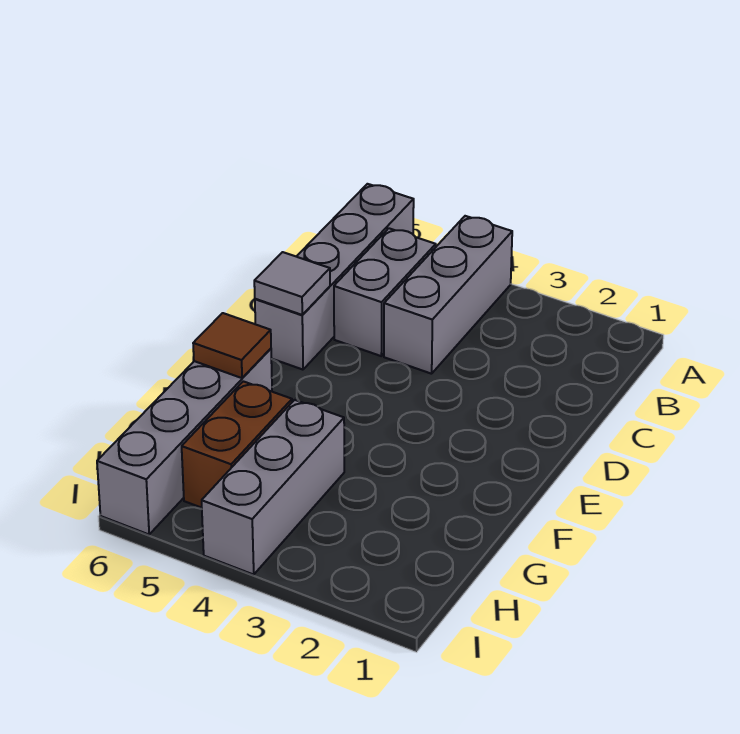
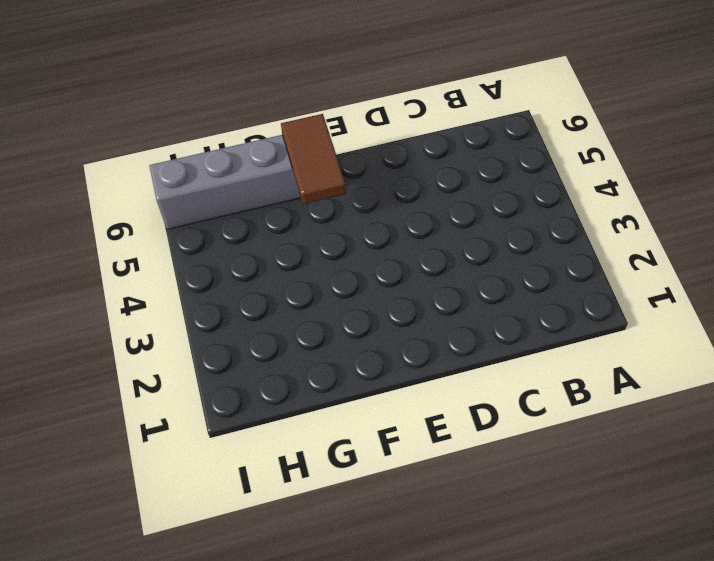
brown 1x2 tile [281,114,346,204] -> brown 1x1 tile [193,313,271,378]
none -> grey 1x3 brick [384,216,512,374]
none -> grey 1x4 brick [255,184,414,370]

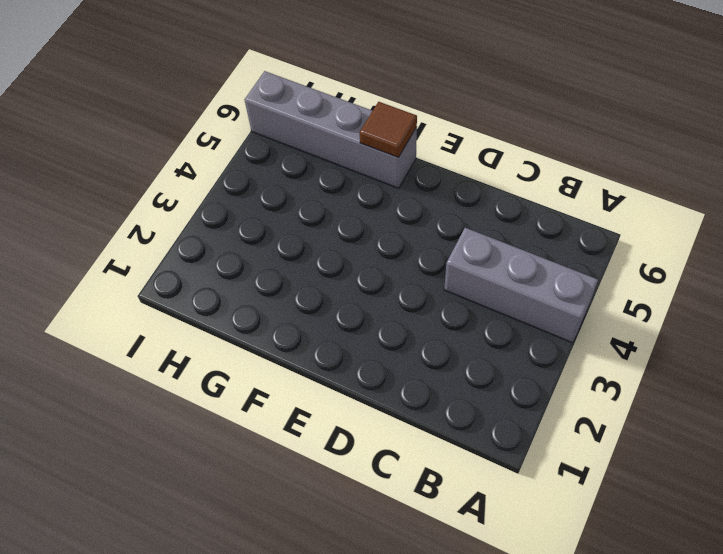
none -> grey 1x4 brick [255,184,414,370]
none -> grey 1x2 brick [334,228,436,356]

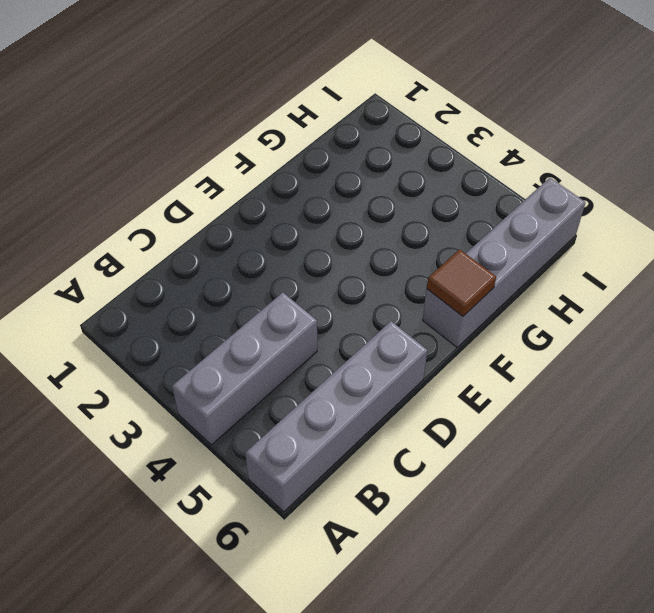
none -> grey 1x2 brick [334,228,436,356]
none -> grey 1x3 brick [202,400,344,575]

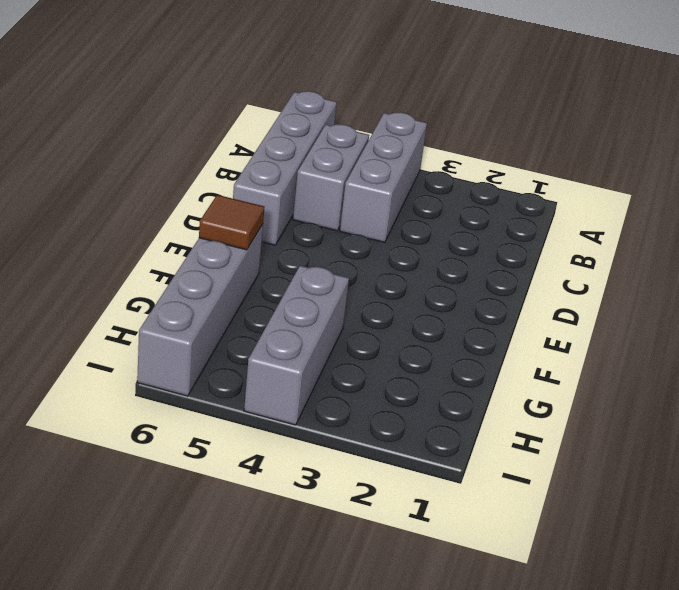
none -> brown 1x2 brick [182,381,292,508]
none -> grey 1x1 tile [254,252,330,315]

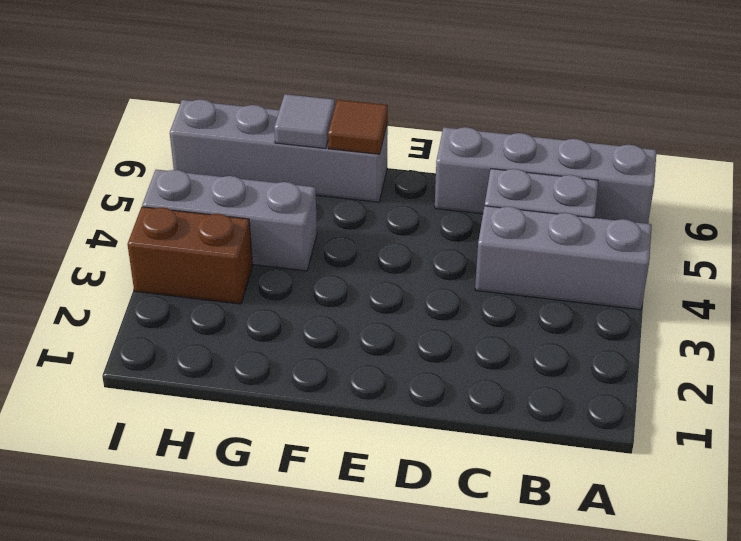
grey 1x1 tile [274,94,335,149] -> grey 1x1 tile moved to [254,252,330,315]
brown 1x2 brick [127,207,253,304] -> brown 1x2 brick moved to [182,381,292,508]

